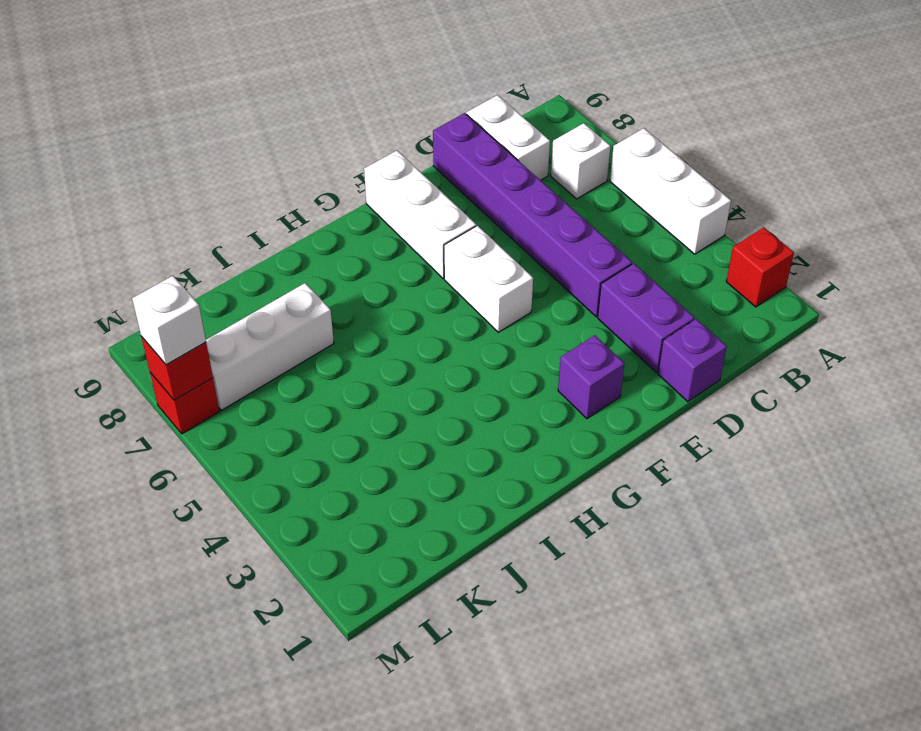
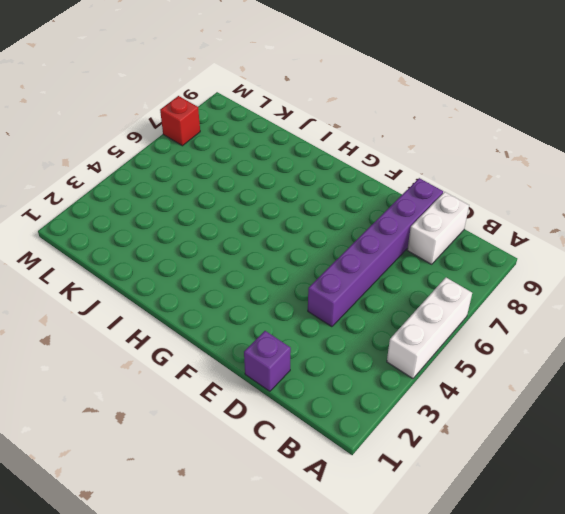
none -> red 1x1 brick [726,227,794,307]
none -> white 1x1 brick [551,123,610,199]
none -> purple 1x2 brick [598,263,694,373]

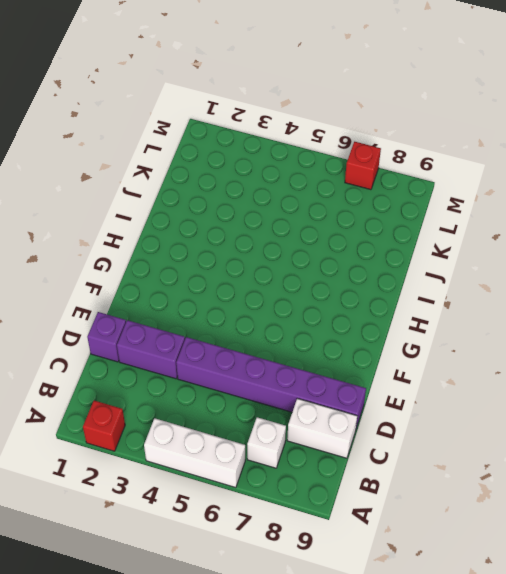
none -> purple 1x1 brick [558,335,625,419]
none -> white 1x2 brick [444,226,533,332]
none -> white 1x3 brick [364,151,476,278]

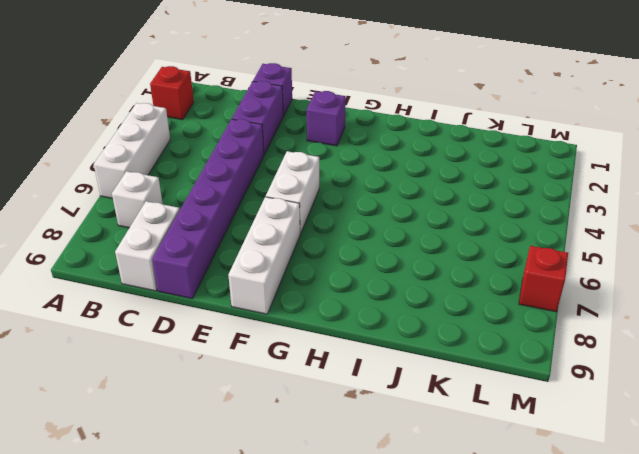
none -> white 1x3 brick [206,283,334,410]
none -> red 1x1 brick [141,337,213,400]
none -> white 1x1 brick [132,276,206,365]

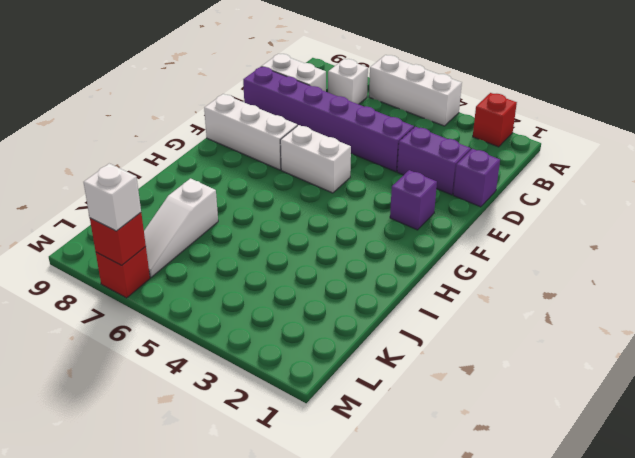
white 1x3 slope [144,179,218,277] -> white 1x3 brick [206,283,334,410]

